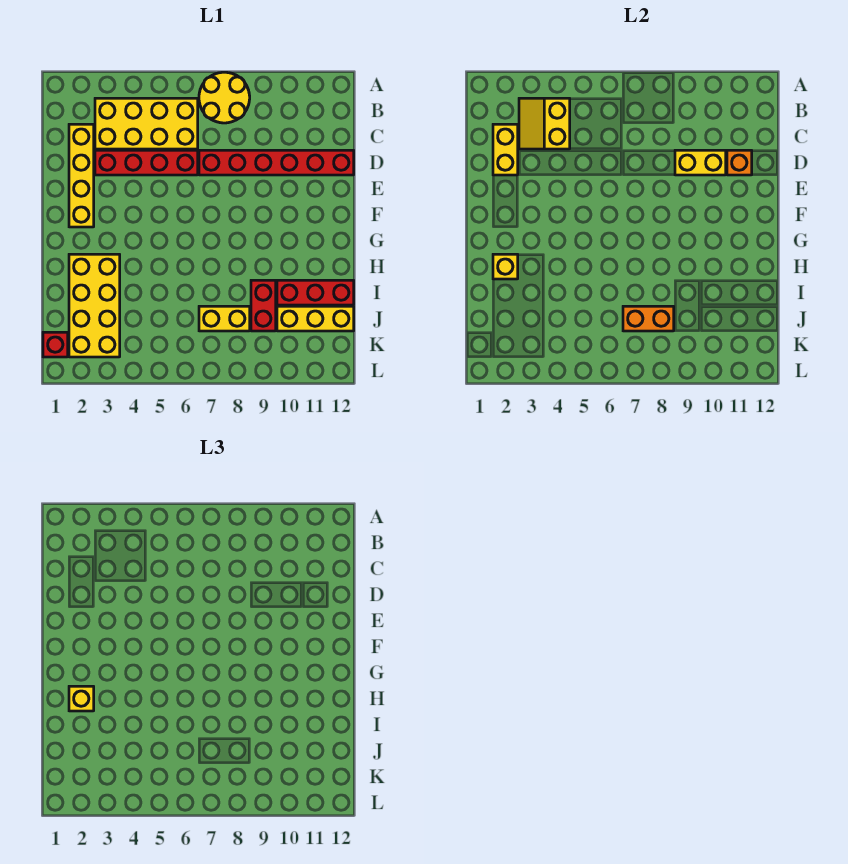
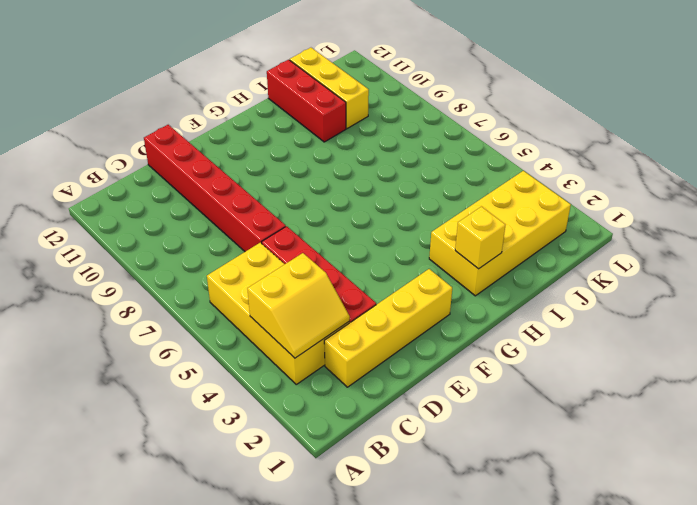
none -> yellow 2x2 round brick [199,72,250,123]
none -> red 1x2 brick [251,280,276,331]
none -> yellow 1x2 brick [199,306,250,331]

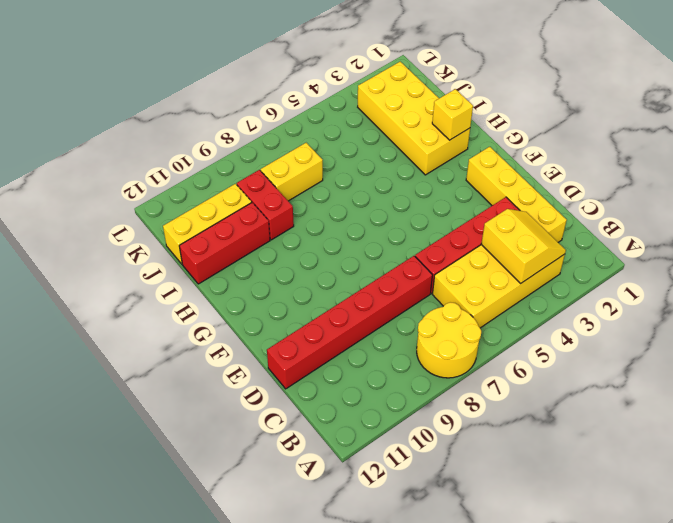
none -> red 1x1 brick [43,332,68,357]
none -> yellow 1x2 brick [493,124,518,175]
none -> yellow 1x2 brick [675,150,726,175]

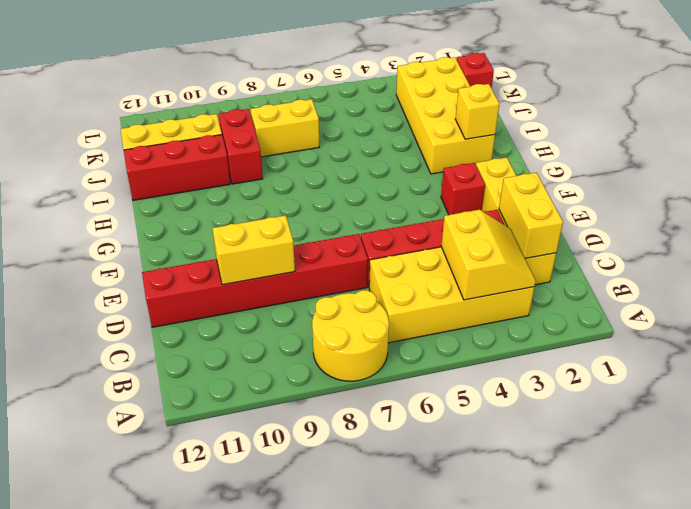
red 1x1 brick [441,163,485,215] -> none
none -> orange 1x1 brick [727,150,752,175]
none -> orange 1x2 brick [623,306,674,331]
none -> yellow 1x1 brick [69,686,94,711]

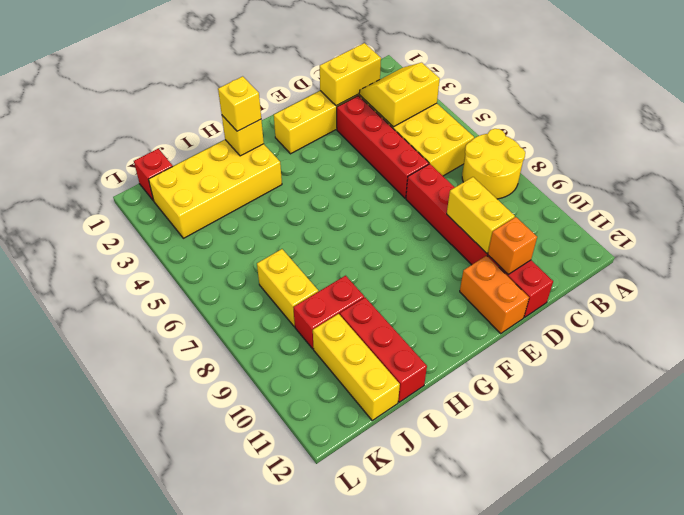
orange 1x2 brick [460,256,529,333] -> orange 1x2 brick moved to [623,306,674,331]

